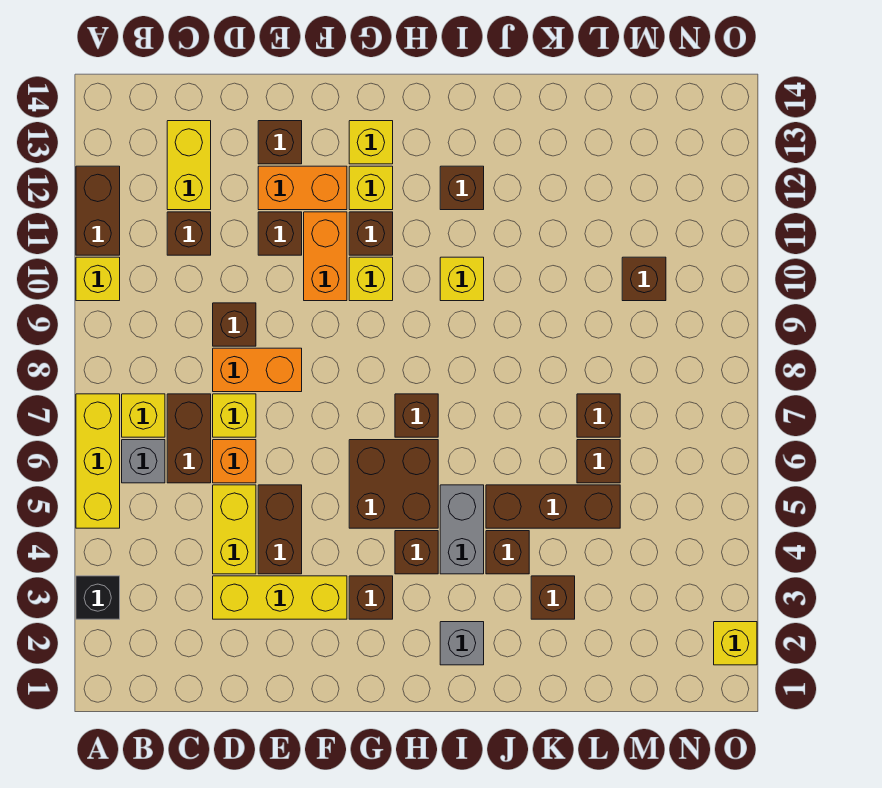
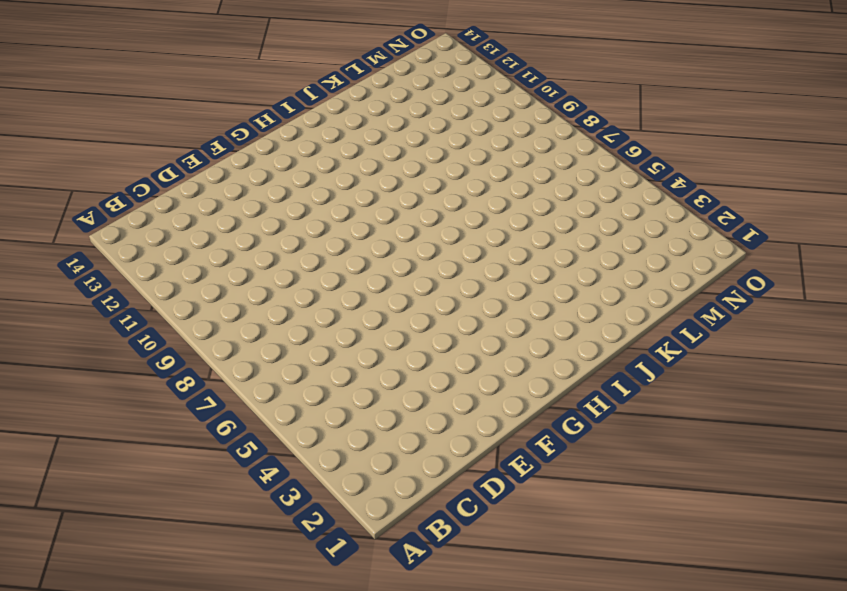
none -> black 1x1 brick [76,576,120,619]
none -> yellow 1x3 brick [76,394,120,528]
none -> yellow 1x1 brick [76,257,120,301]
none -> brown 1x2 brick [76,166,120,255]

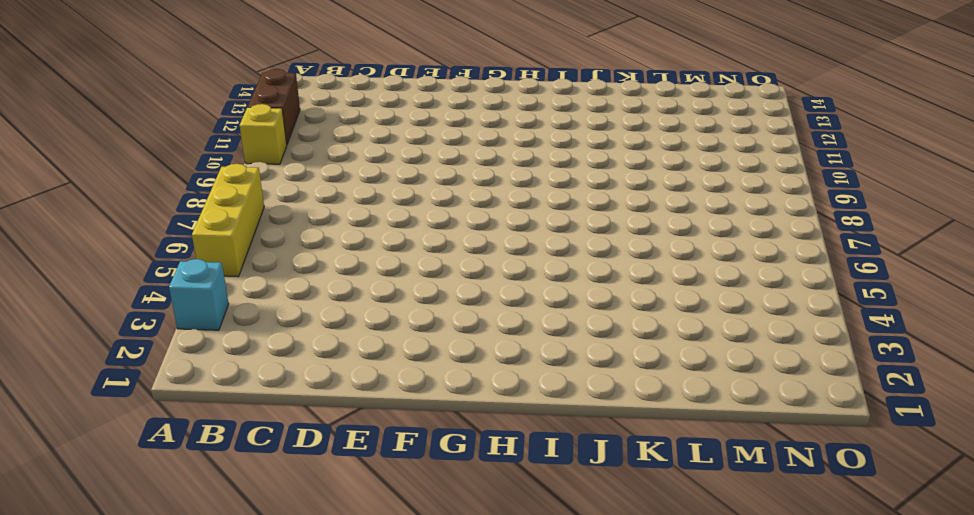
cyan 1x1 brick [169,259,229,330] -> black 1x1 brick [76,576,120,619]
none -> grey 1x1 brick [122,440,165,483]
none -> yellow 1x1 brick [122,394,165,437]
none -> brown 1x2 brick [167,394,211,483]
none -> brown 1x1 brick [167,212,211,255]

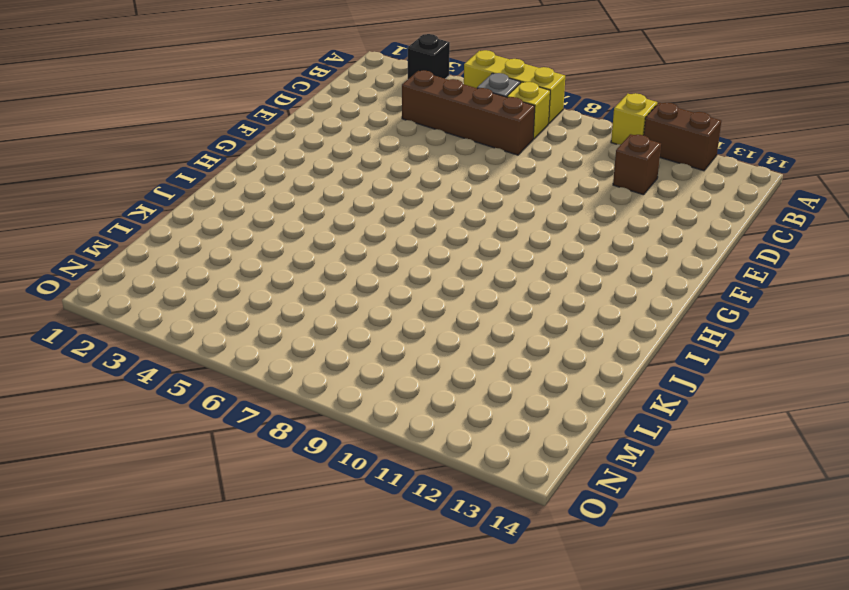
brown 1x4 brick [402,70,535,155] -> brown 1x2 brick [167,394,211,483]
none -> yellow 1x2 brick [167,121,211,210]
none -> yellow 1x3 brick [213,576,347,619]
none -> yellow 1x2 brick [213,485,256,574]
none -> orange 1x1 brick [213,440,256,483]

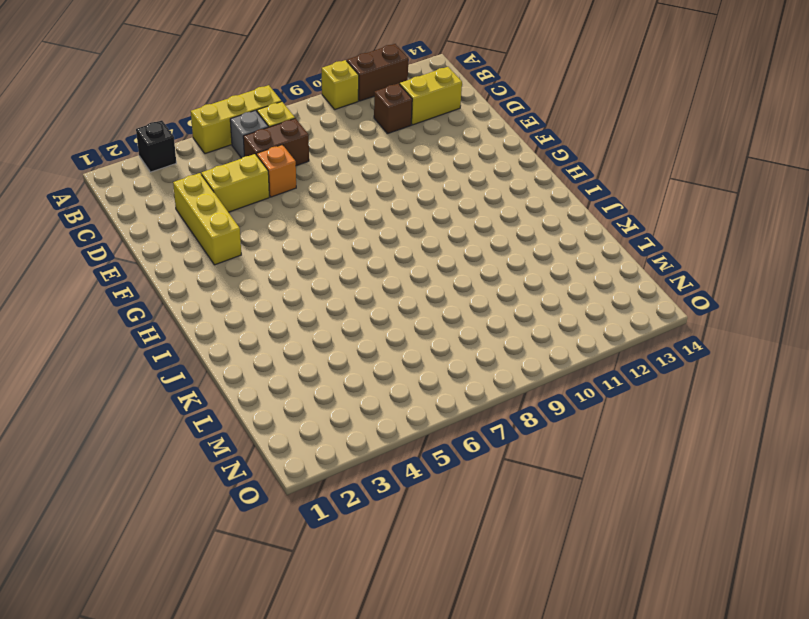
none -> yellow 1x1 brick [213,394,256,437]
none -> orange 1x2 brick [213,348,302,392]
none -> brown 1x1 brick [213,303,256,346]
none -> brown 1x2 brick [258,485,302,574]

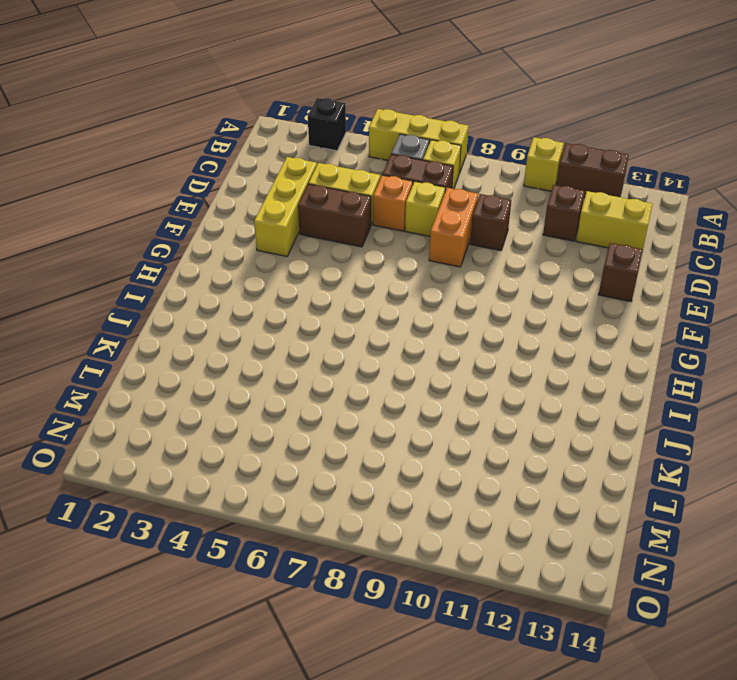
none -> brown 1x1 brick [258,212,302,255]
none -> orange 1x2 brick [258,166,347,210]
none -> orange 1x2 brick [304,212,347,301]
none -> brown 1x1 brick [349,576,393,619]

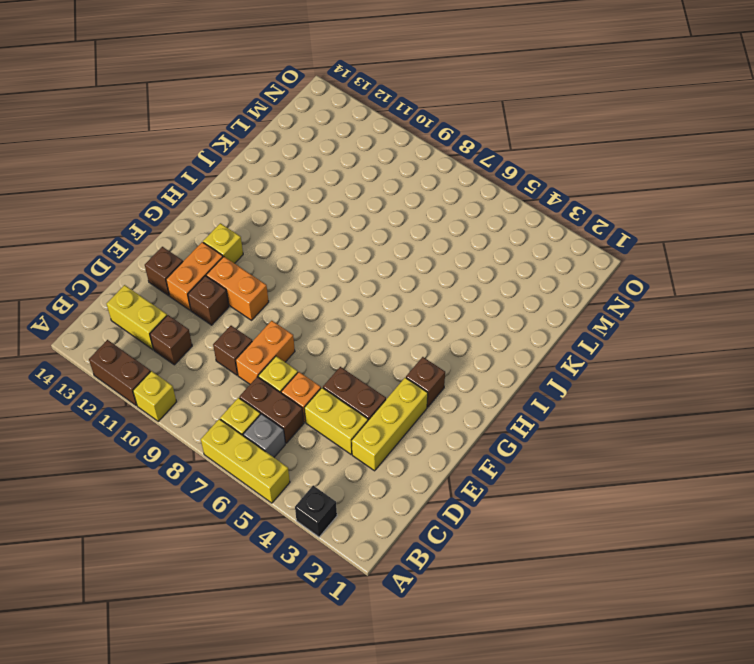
none -> brown 2x2 brick [349,440,438,528]
none -> yellow 1x1 brick [349,257,393,301]
none -> brown 1x1 brick [349,212,393,255]
none -> yellow 1x1 brick [349,121,393,164]

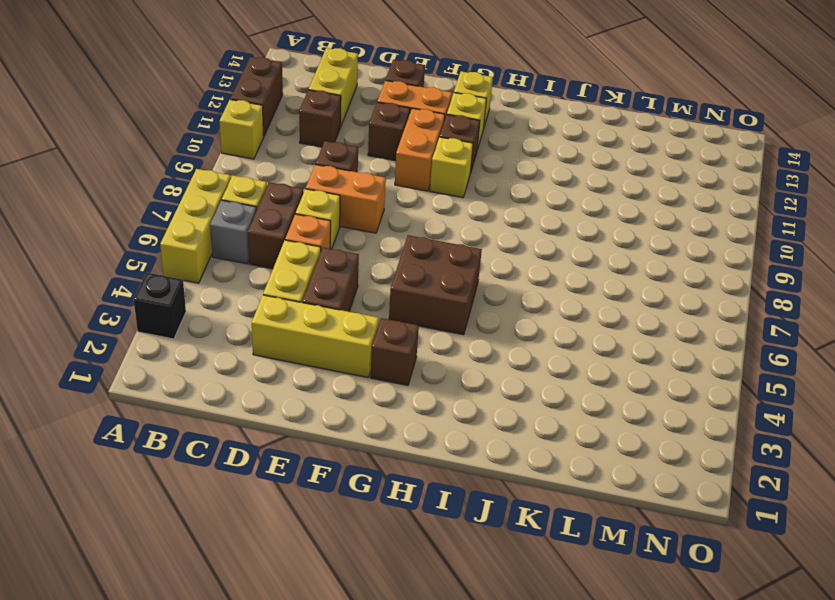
none -> brown 1x1 brick [395,531,438,574]
none -> brown 1x1 brick [395,394,438,437]
none -> grey 1x1 brick [440,622,484,665]
none -> grey 1x2 brick [440,485,484,574]

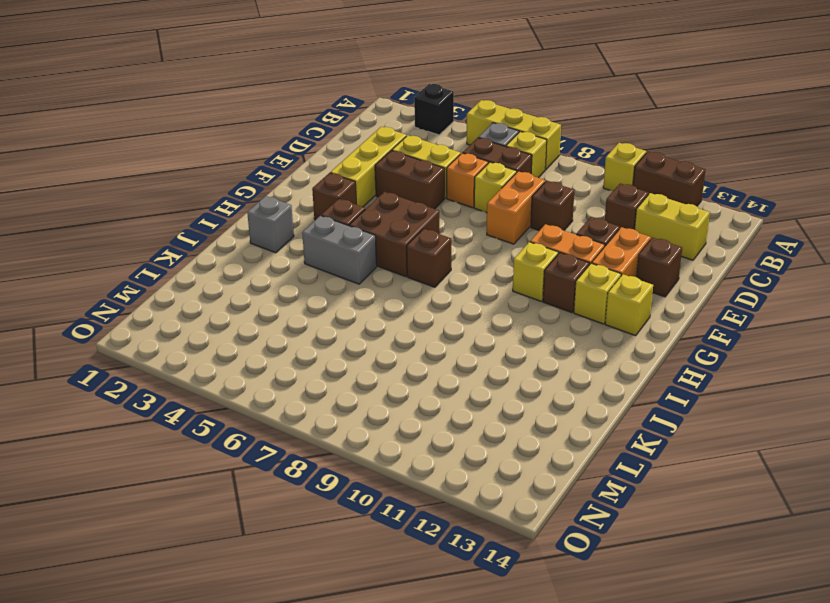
none -> yellow 1x1 brick [440,257,484,301]
none -> brown 1x1 brick [440,166,484,210]
none -> brown 1x1 brick [486,531,529,574]
none -> brown 1x3 brick [486,485,620,528]

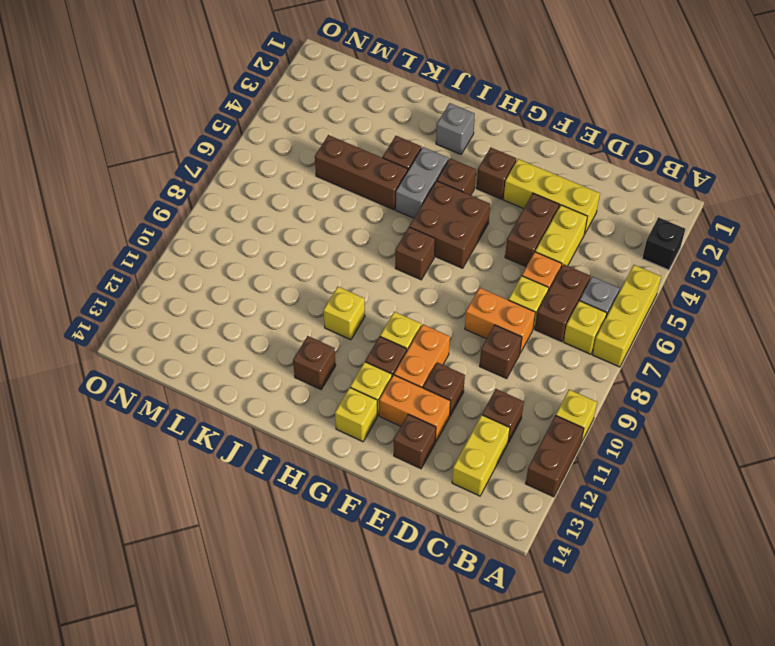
none -> brown 1x1 brick [531,576,575,619]
none -> brown 1x1 brick [577,440,620,483]
none -> brown 1x1 brick [577,394,620,437]
none -> brown 1x1 brick [622,257,666,301]

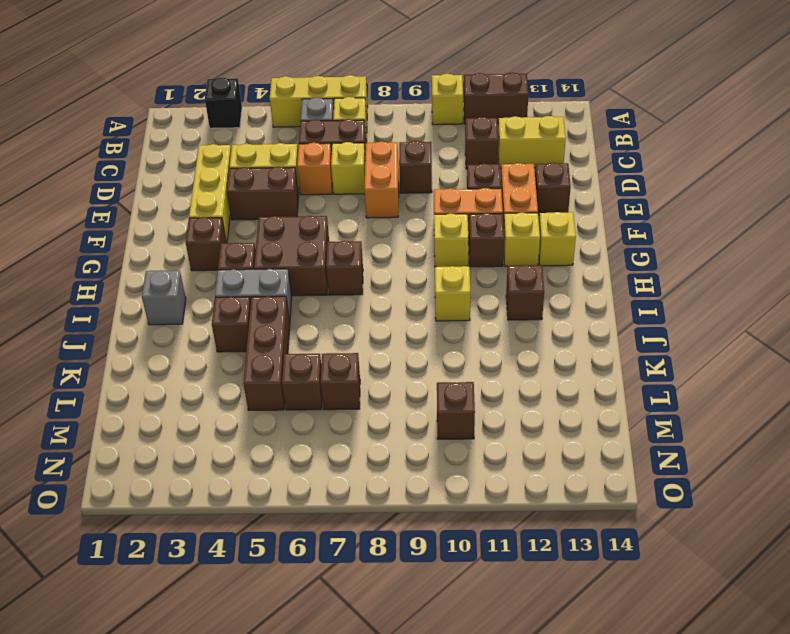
none -> brown 1x1 brick [531,576,575,619]
none -> yellow 1x1 brick [714,622,757,665]

